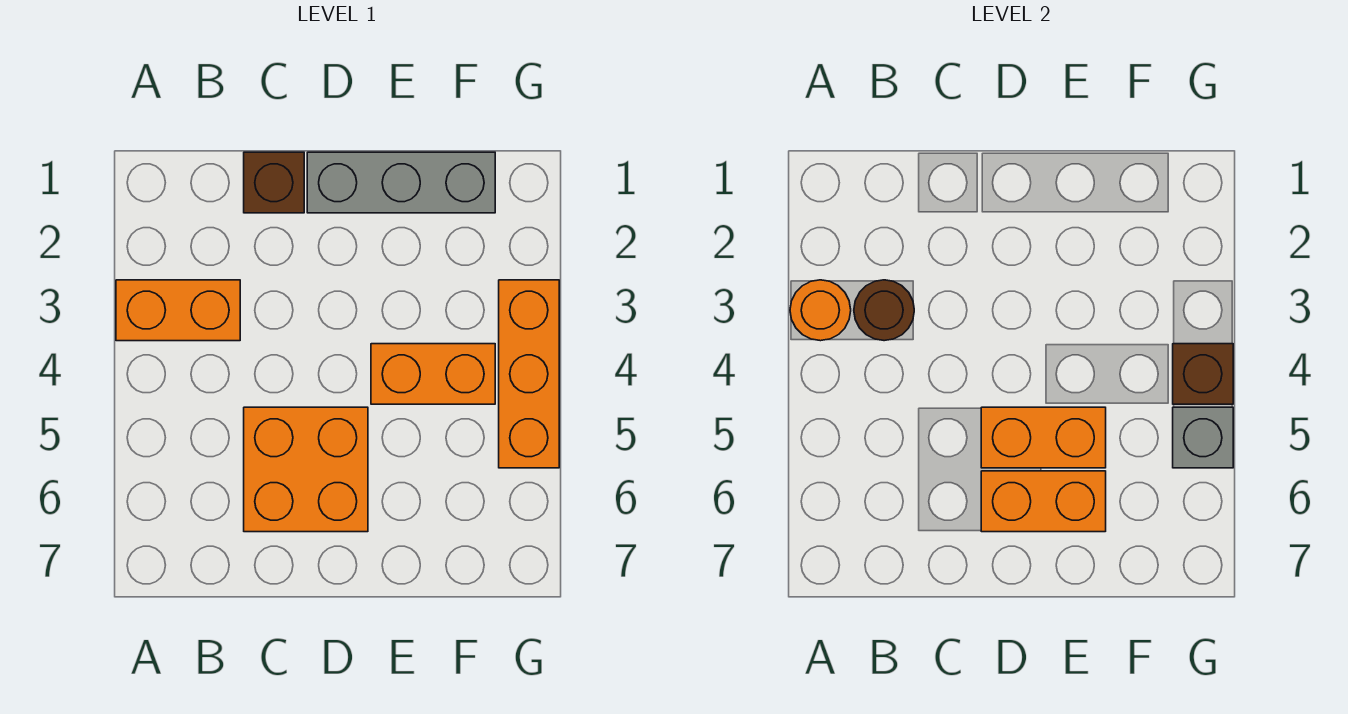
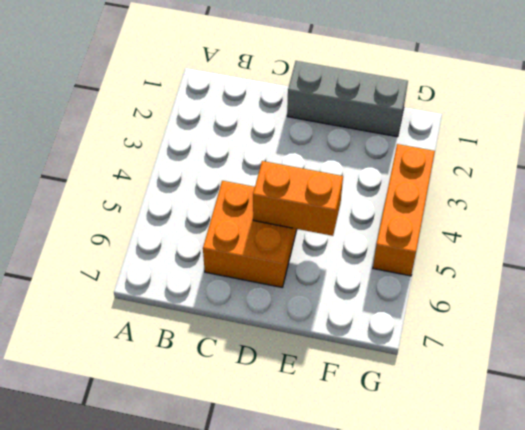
none -> orange 1x2 brick [116,280,240,341]
none -> brown 1x1 brick [244,152,304,213]
none -> orange 1x2 brick [371,344,495,404]

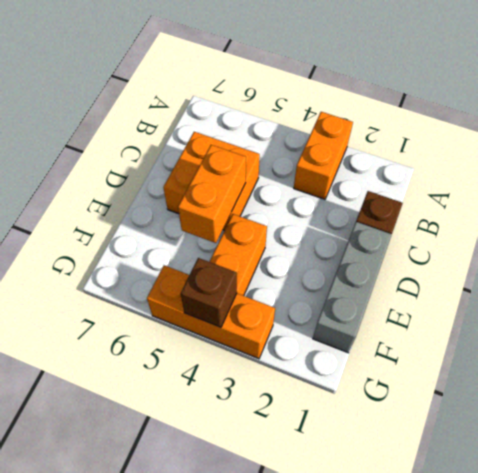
none -> orange 1x1 round brick [790,280,851,341]
none -> brown 1x1 round brick [854,280,914,341]
none -> orange 1x2 brick [981,471,1106,532]

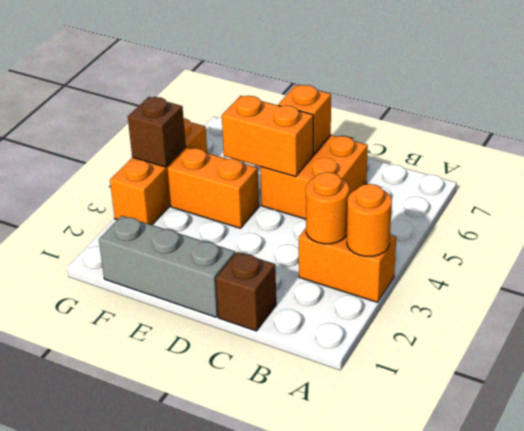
orange 1x1 round brick [306,172,349,244] -> brown 1x1 round brick [854,280,914,341]
orange 1x1 brick [278,85,331,154] -> orange 1x2 brick [981,471,1106,532]
none -> grey 1x1 brick [1173,407,1233,468]

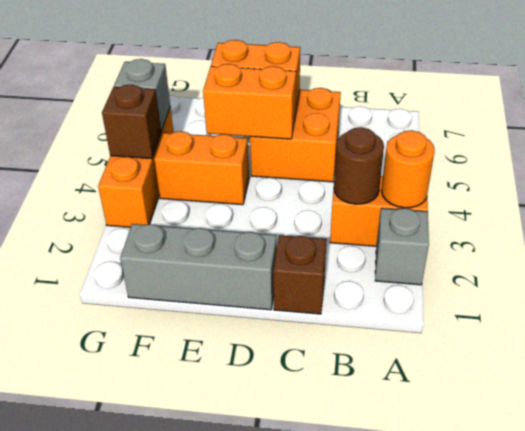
grey 1x1 brick [375,208,429,285] -> none

